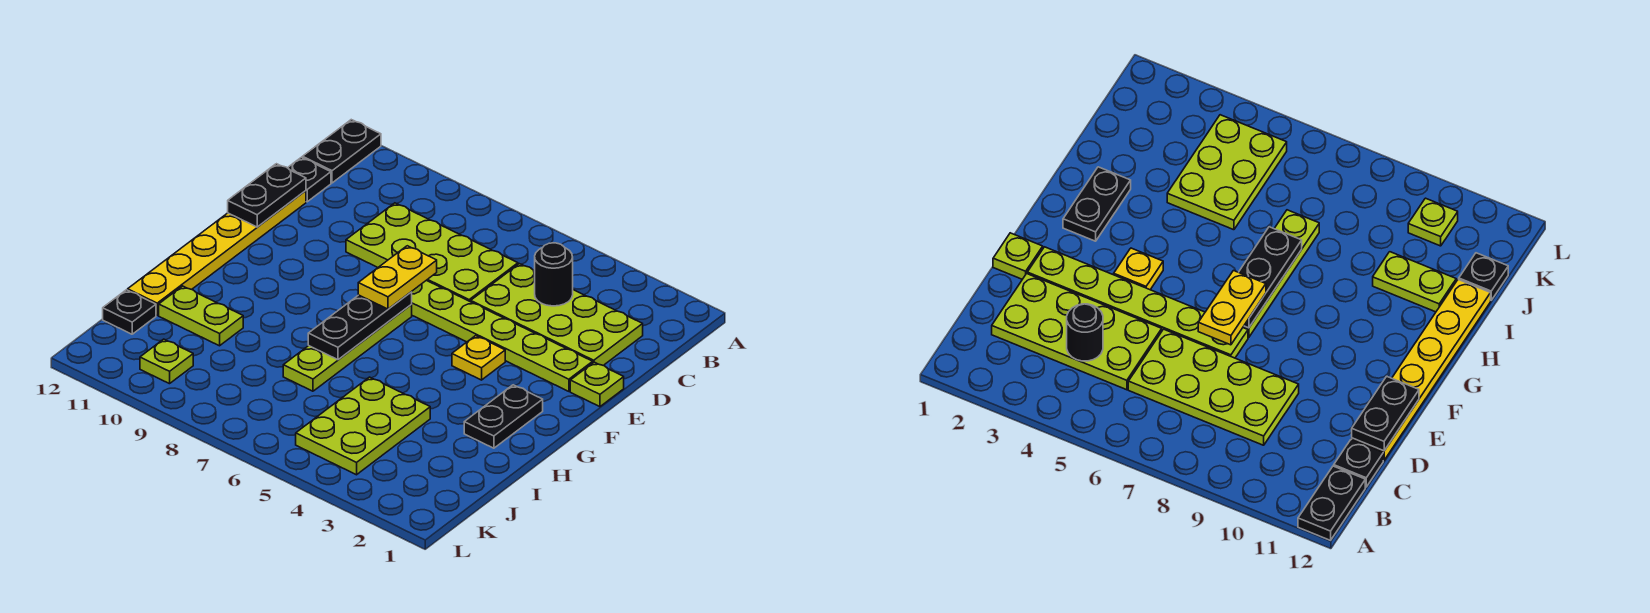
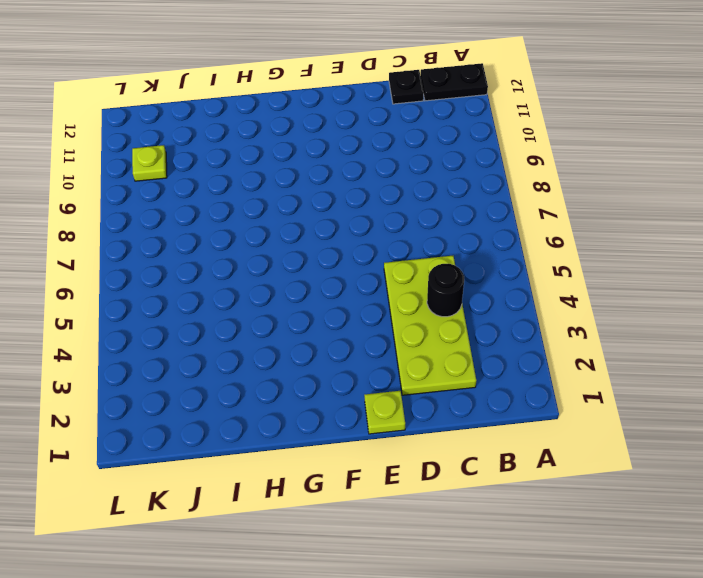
none -> lime 2x4 plate [346,203,518,302]
none -> yellow 1x6 plate [128,191,306,315]
none -> lime 1x6 plate [412,280,593,391]

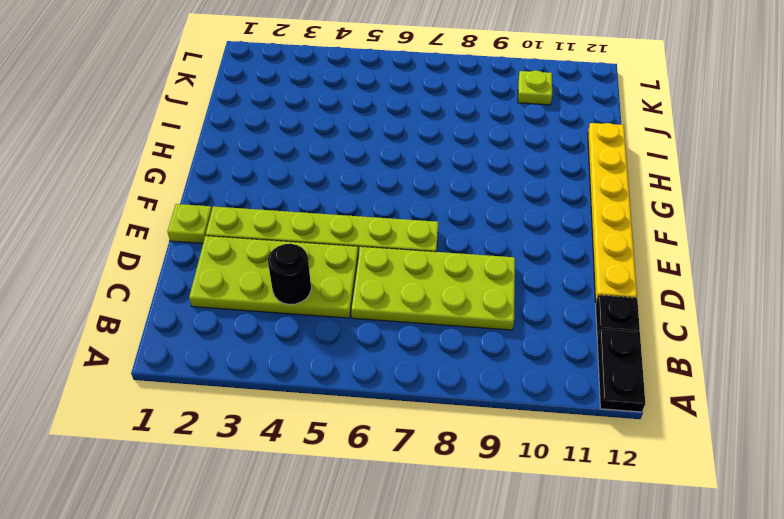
none -> yellow 1x1 plate [452,336,505,380]
none -> lime 1x4 plate [283,304,412,391]
none -> black 1x2 plate [464,385,543,448]

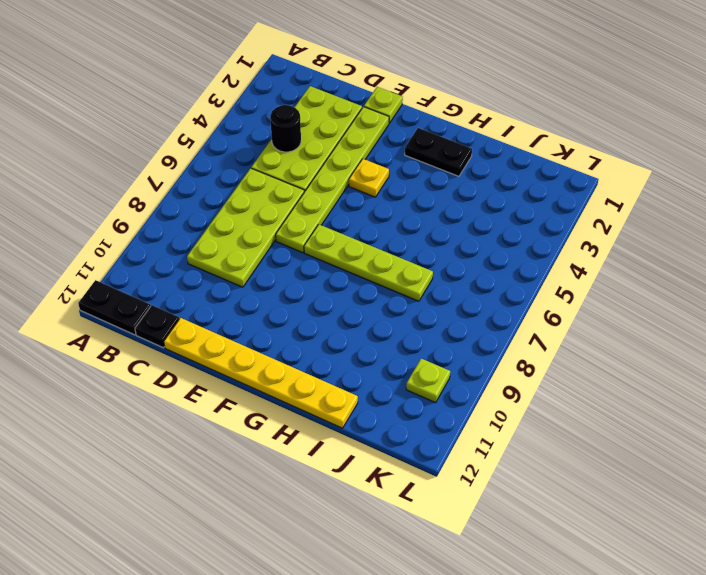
none -> lime 2x3 plate [296,377,430,475]
none -> lime 1x2 plate [159,286,243,346]
none -> black 1x1 plate [103,290,156,334]

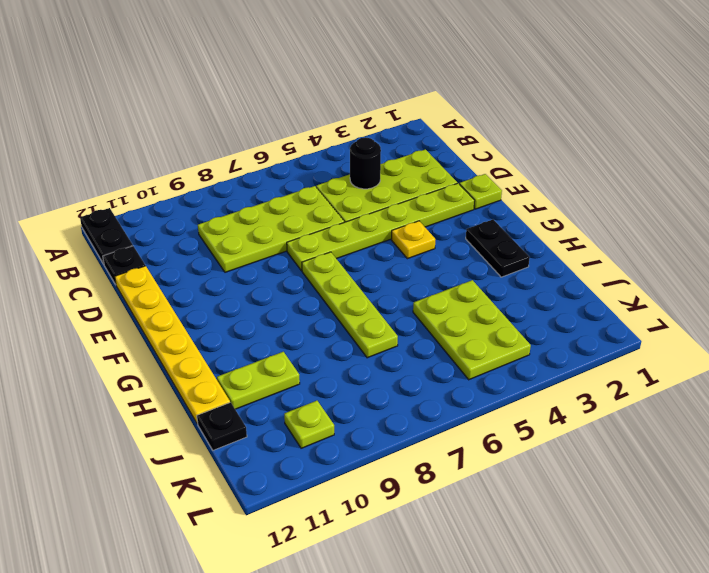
none -> black 1x2 plate [228,164,306,227]
none -> black 1x3 plate [308,292,412,360]
none -> yellow 1x2 plate [358,246,437,309]

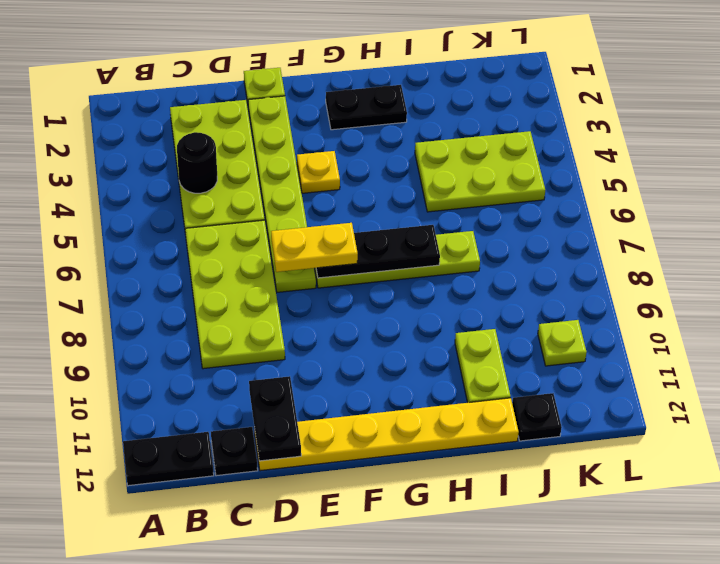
black 1x2 plate [249,376,301,461] -> black 1x2 plate turned to [228,164,306,227]

